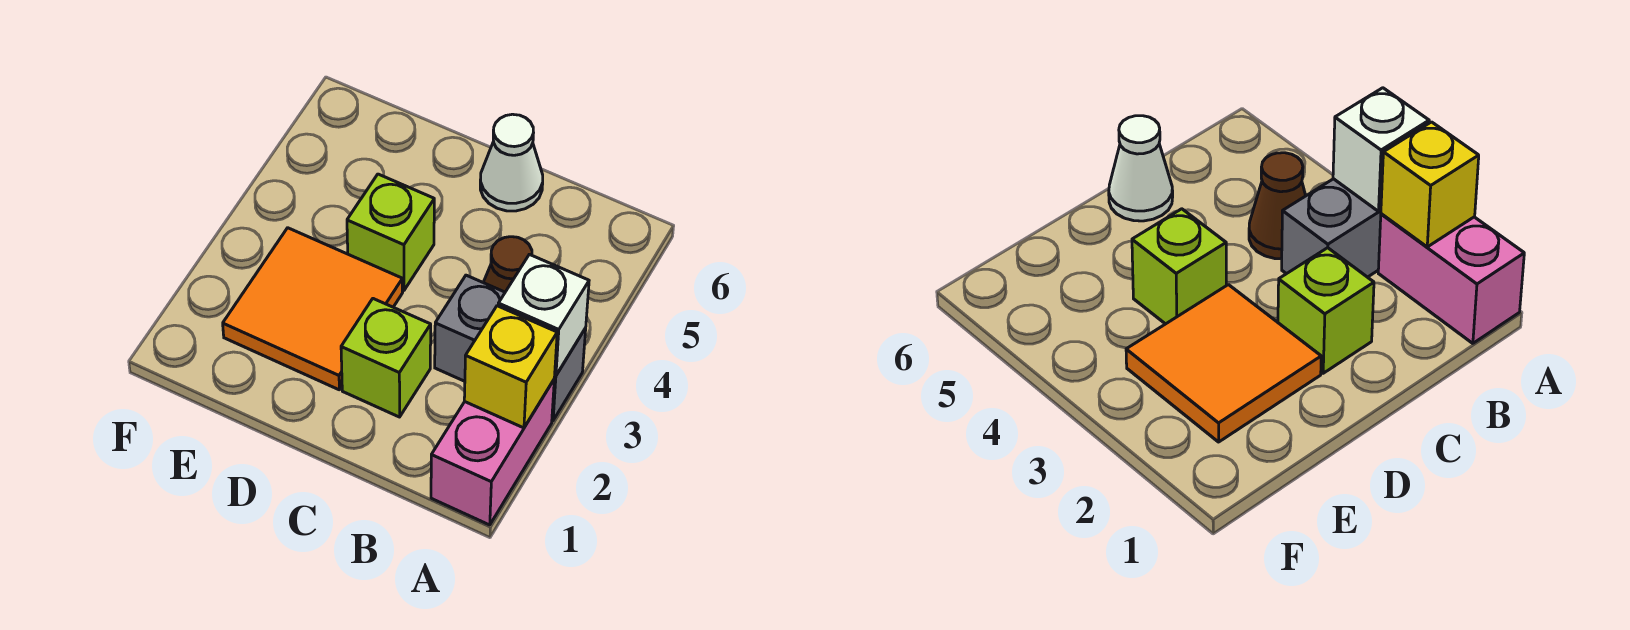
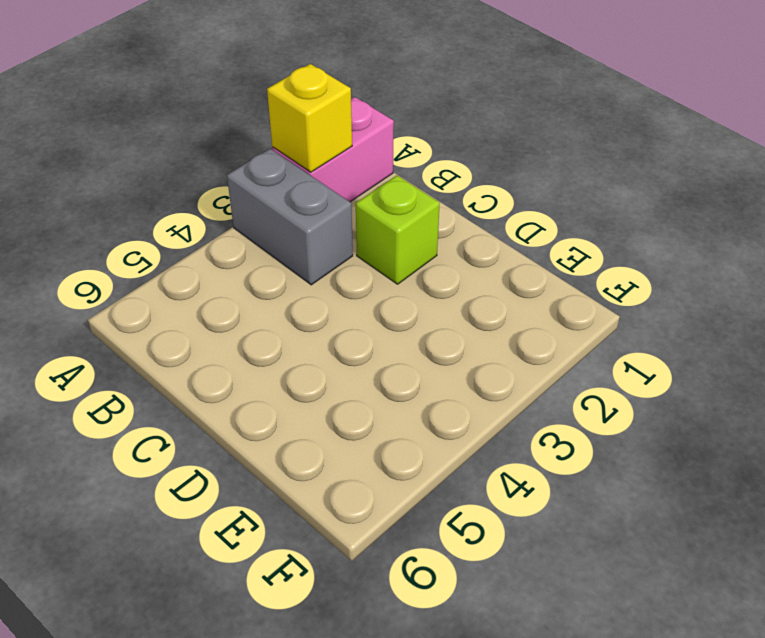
none -> brown 1x1 cone [483,237,532,292]
none -> white 1x1 cone [480,114,543,211]

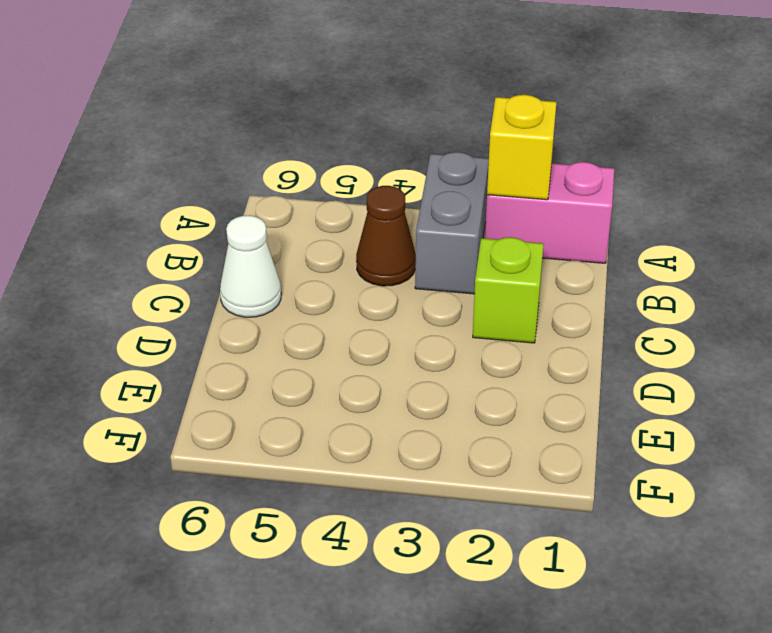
none -> orange 2x2 tile [223,228,403,390]
none -> lime 1x1 brick [347,174,434,291]

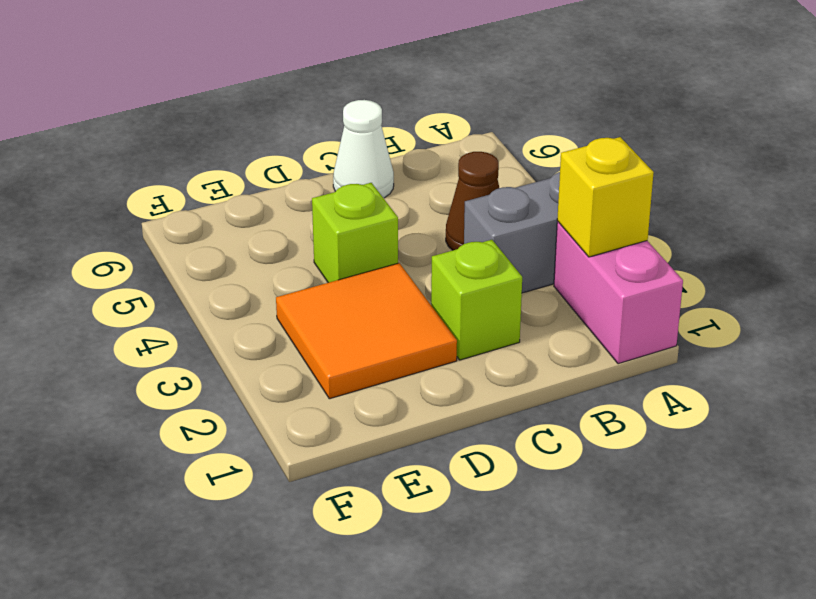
none -> white 1x1 brick [498,254,589,376]

